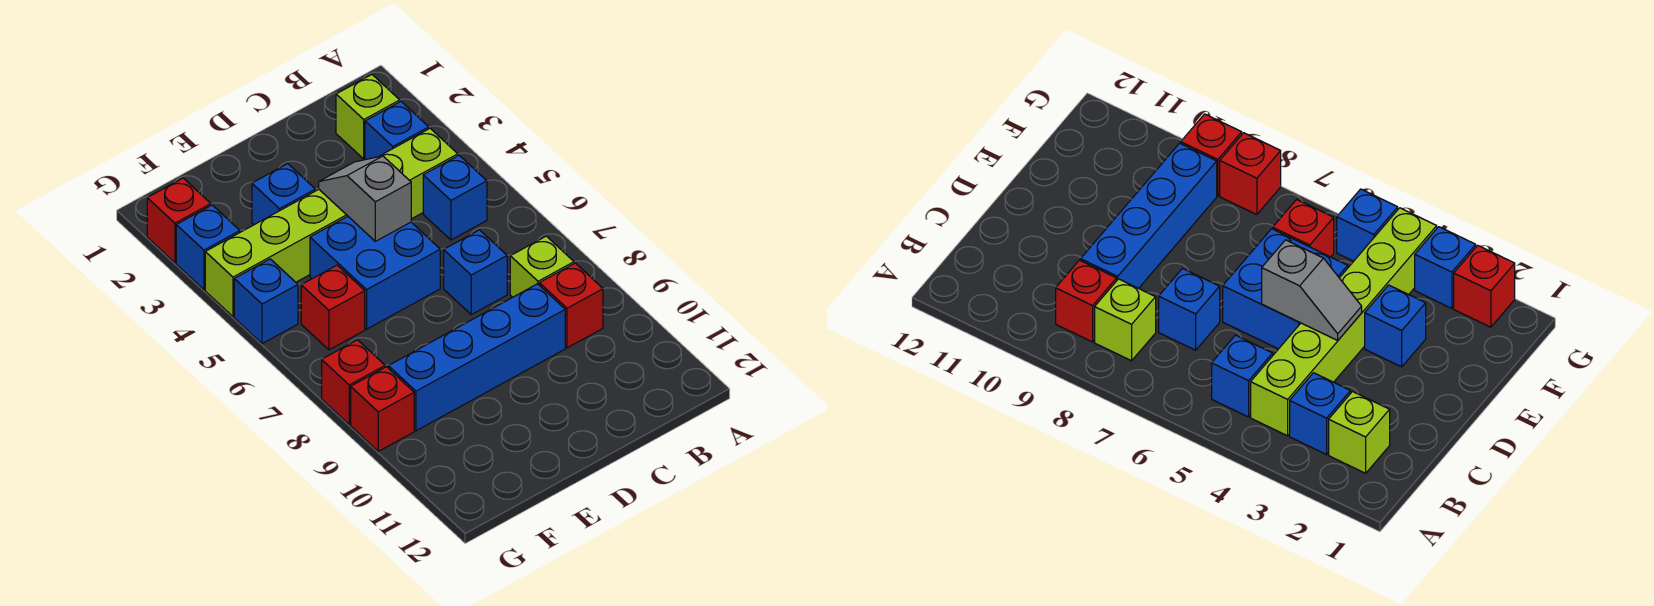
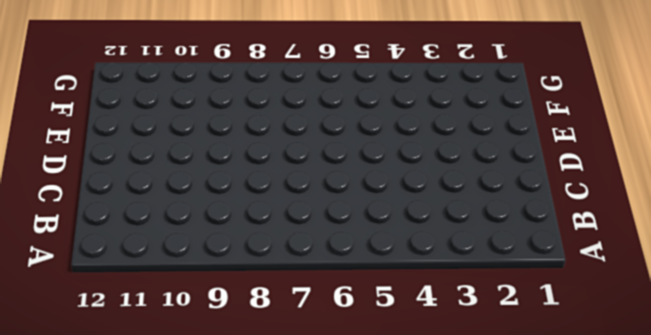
none -> lime 1x1 brick [336,75,400,159]
none -> blue 1x1 brick [365,102,429,160]
none -> lime 1x6 brick [205,129,458,317]

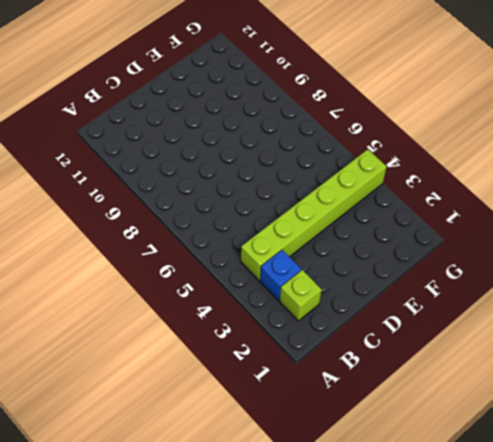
none -> blue 1x1 brick [423,155,487,240]
none -> lime 1x1 brick [510,236,574,297]
none -> red 1x1 brick [539,263,603,348]

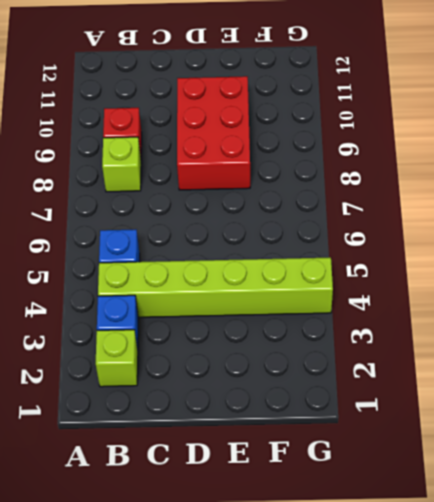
red 2x3 brick [177,76,250,190] -> blue 1x4 brick [388,284,565,431]
none -> blue 1x1 brick [444,230,507,315]
none -> blue 2x2 brick [310,216,440,329]
none -> blue 1x1 brick [252,164,315,225]

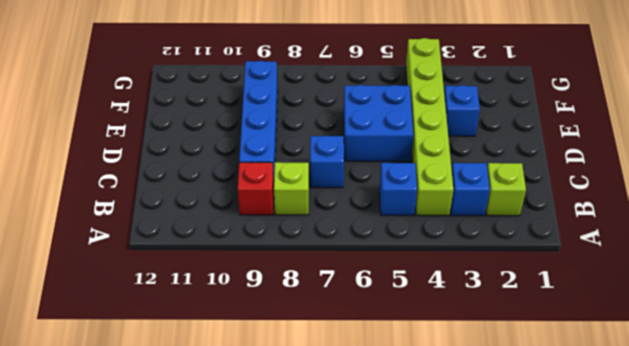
none -> red 1x1 brick [301,265,365,350]
none -> red 1x1 brick [147,178,211,263]
none -> blue 1x1 brick [176,205,240,290]

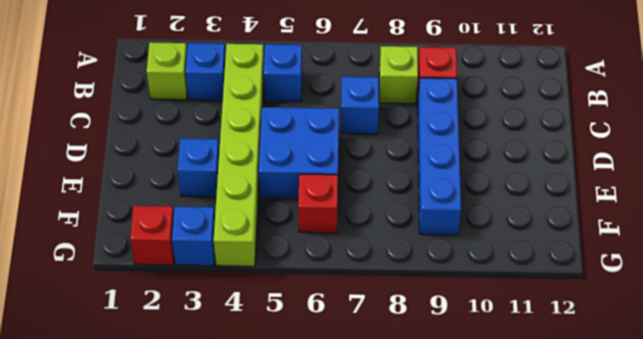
none -> blue 1x1 brick [234,259,298,344]
none -> red 1x1 brick [322,340,385,424]
none -> red 1x1 brick [351,367,414,451]

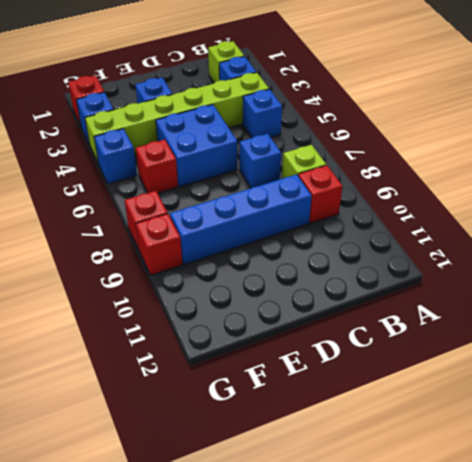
none -> grey 1x2 slope [319,156,411,241]

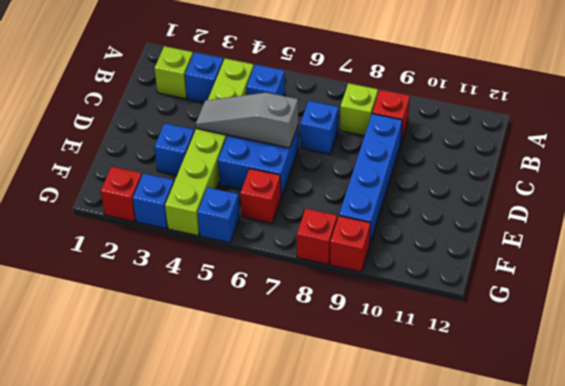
grey 1x3 slope [196,93,298,148] -> grey 1x2 slope [319,156,411,241]

